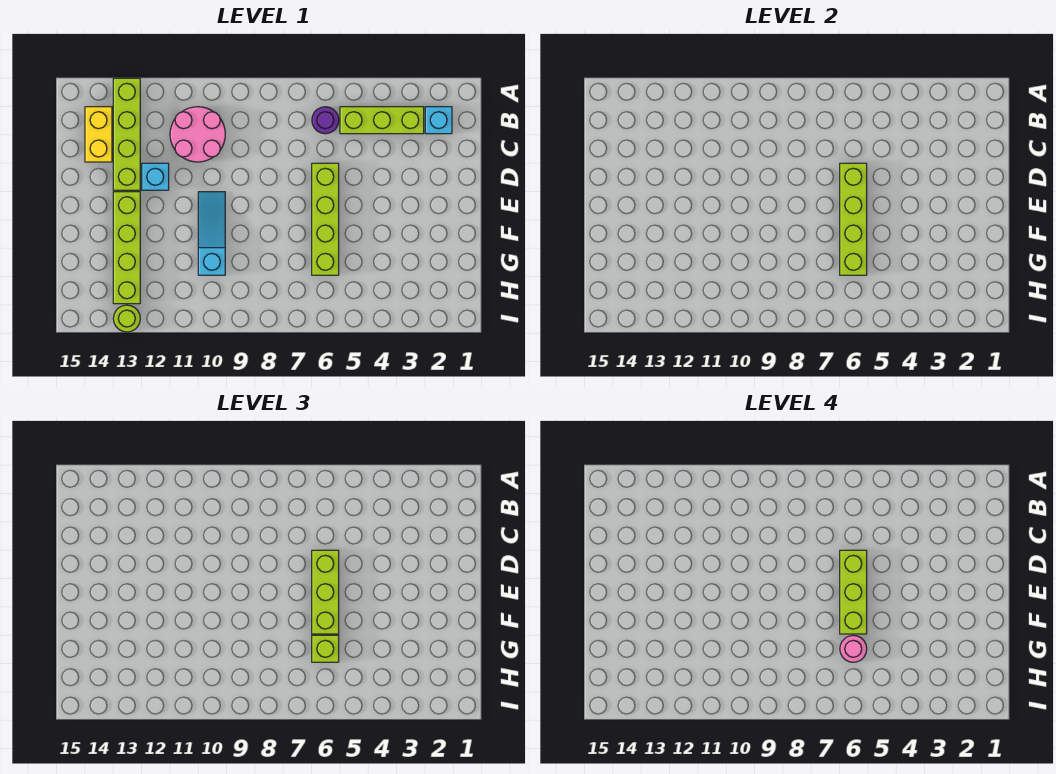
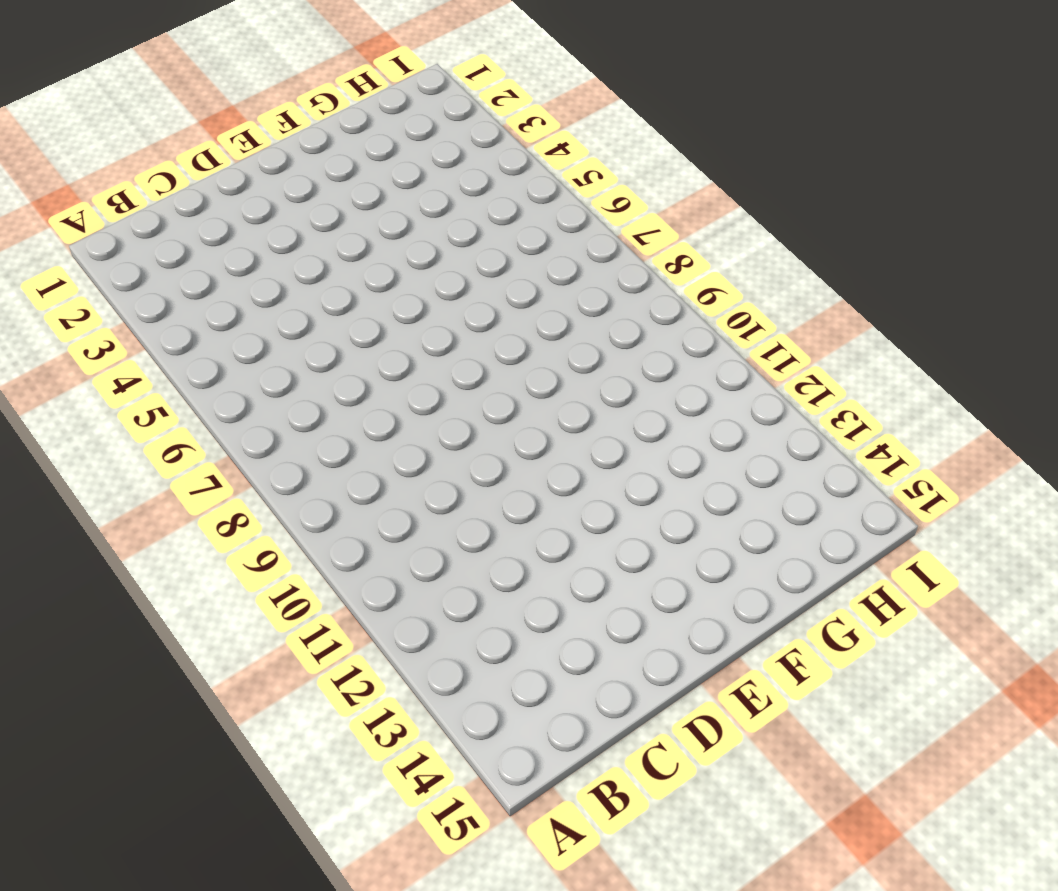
none -> lime 1x4 brick [113,78,140,190]
none -> cyan 1x1 brick [425,107,452,134]
none -> lime 1x3 brick [340,107,424,134]

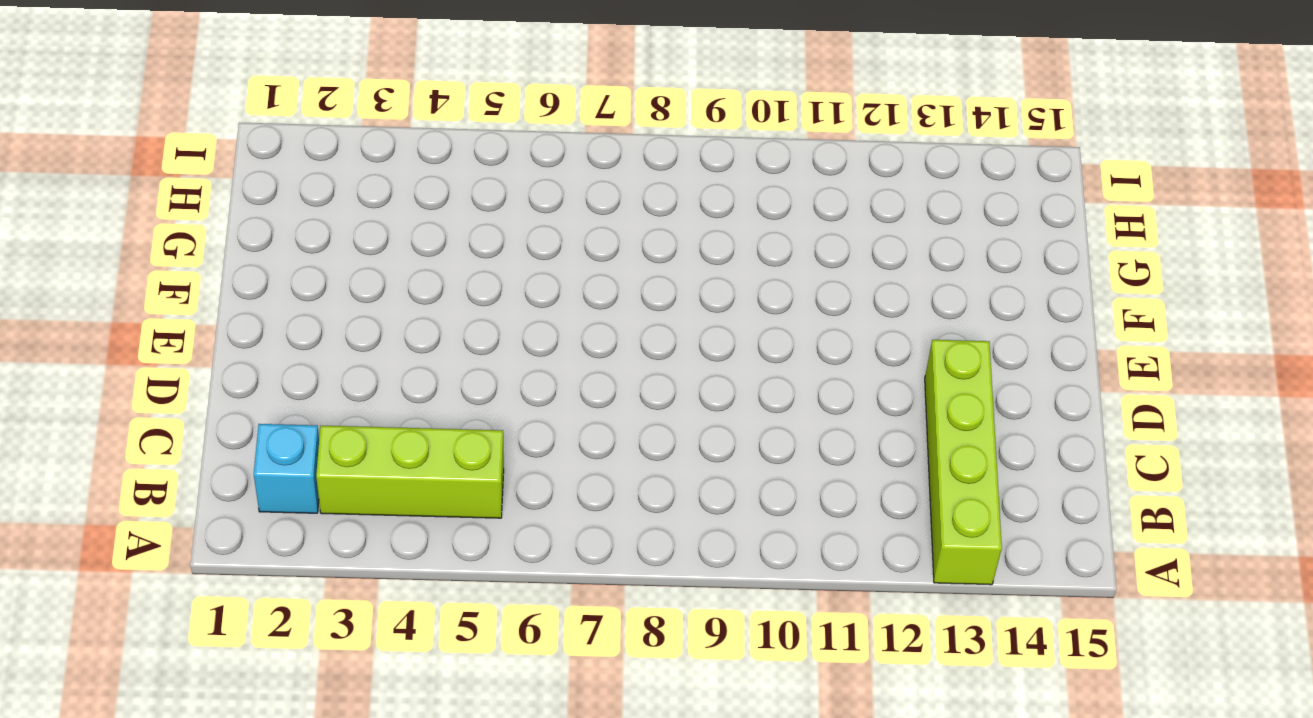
none -> purple 1x1 round brick [312,107,339,134]
none -> pink 2x2 round brick [170,107,225,162]
none -> yellow 1x2 brick [85,107,112,162]

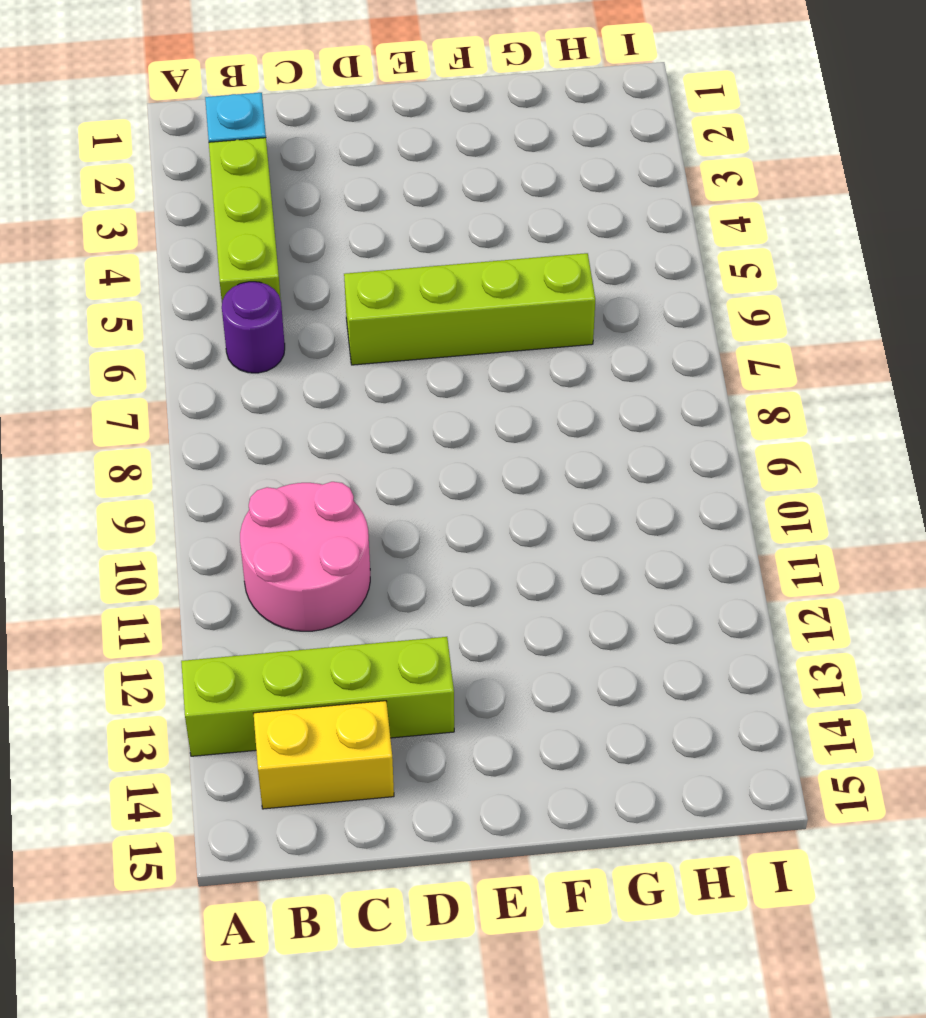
none -> cyan 1x1 brick [142,163,169,190]
none -> cyan 1x3 slope [198,192,225,275]
none -> lime 1x4 brick [113,192,140,304]

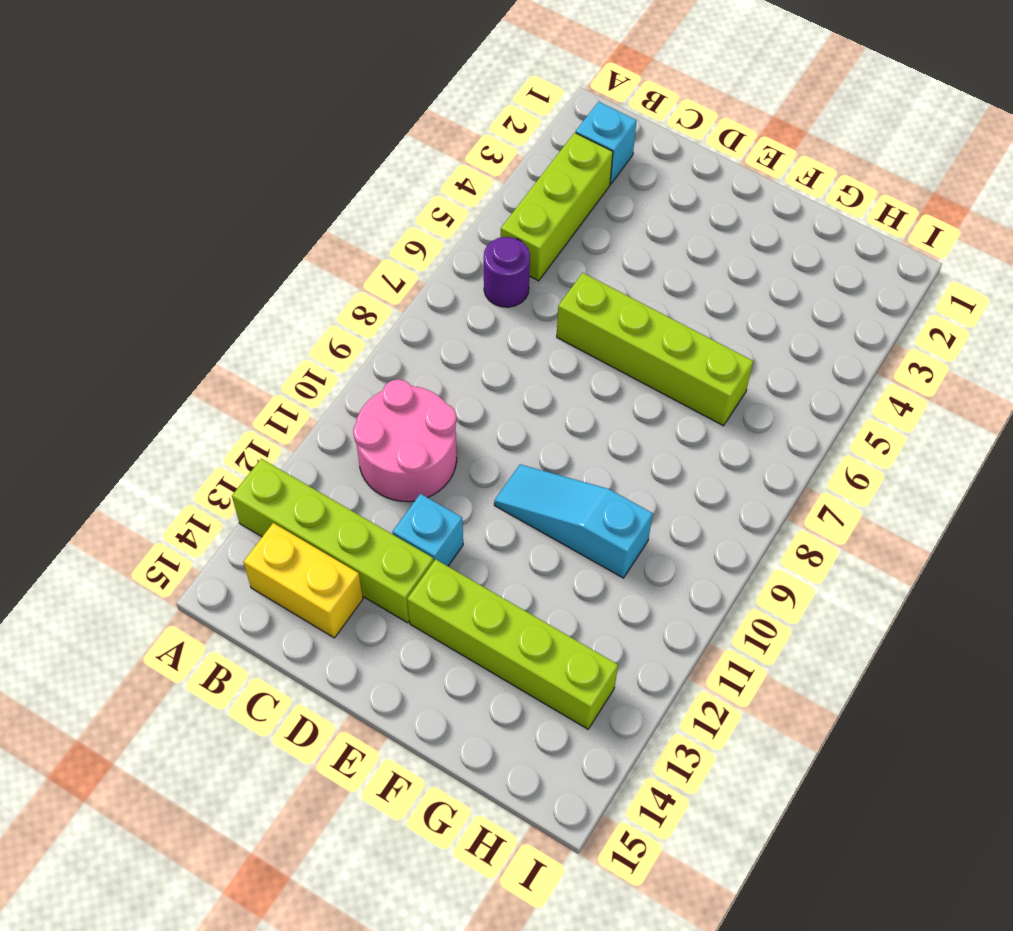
none -> lime 1x1 round brick [113,305,140,332]
none -> lime 1x4 brick [840,163,867,275]
none -> lime 1x3 brick [312,550,339,634]

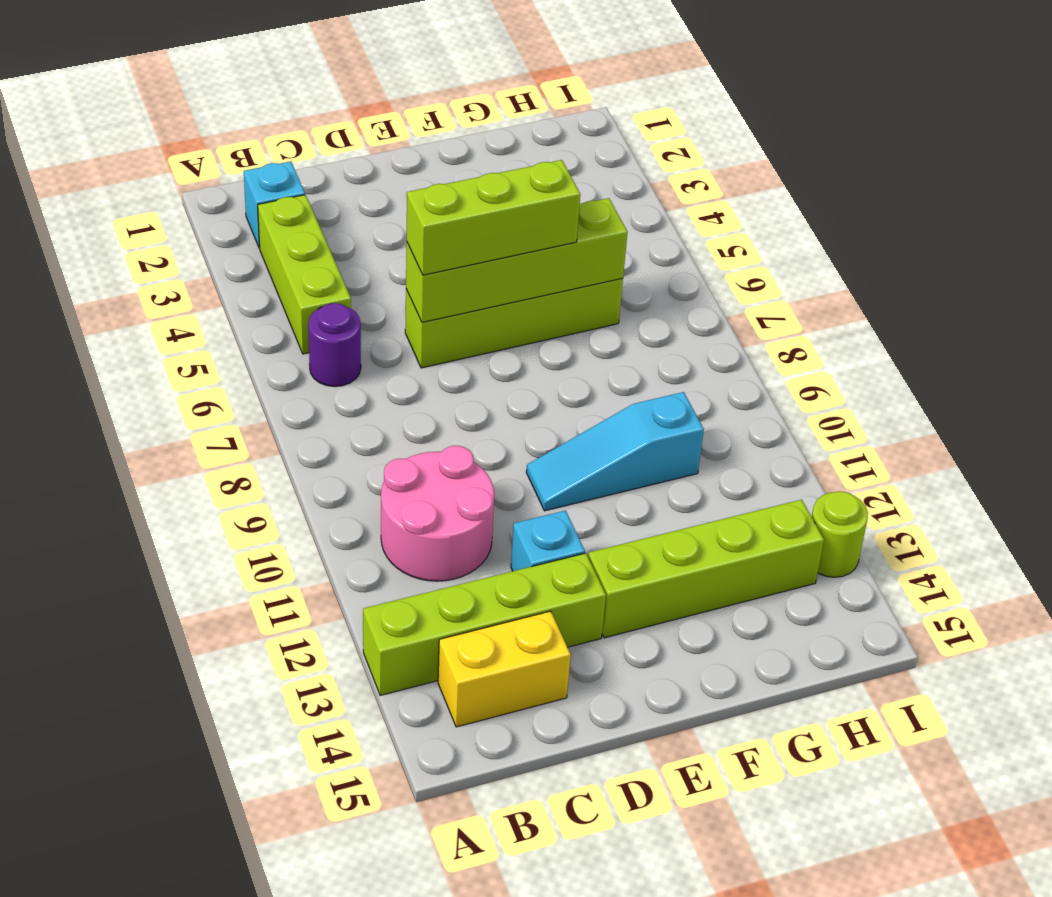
none -> lime 1x1 brick [312,635,339,662]
none -> lime 1x3 brick [840,550,867,634]
none -> pink 1x1 round brick [840,635,867,662]

